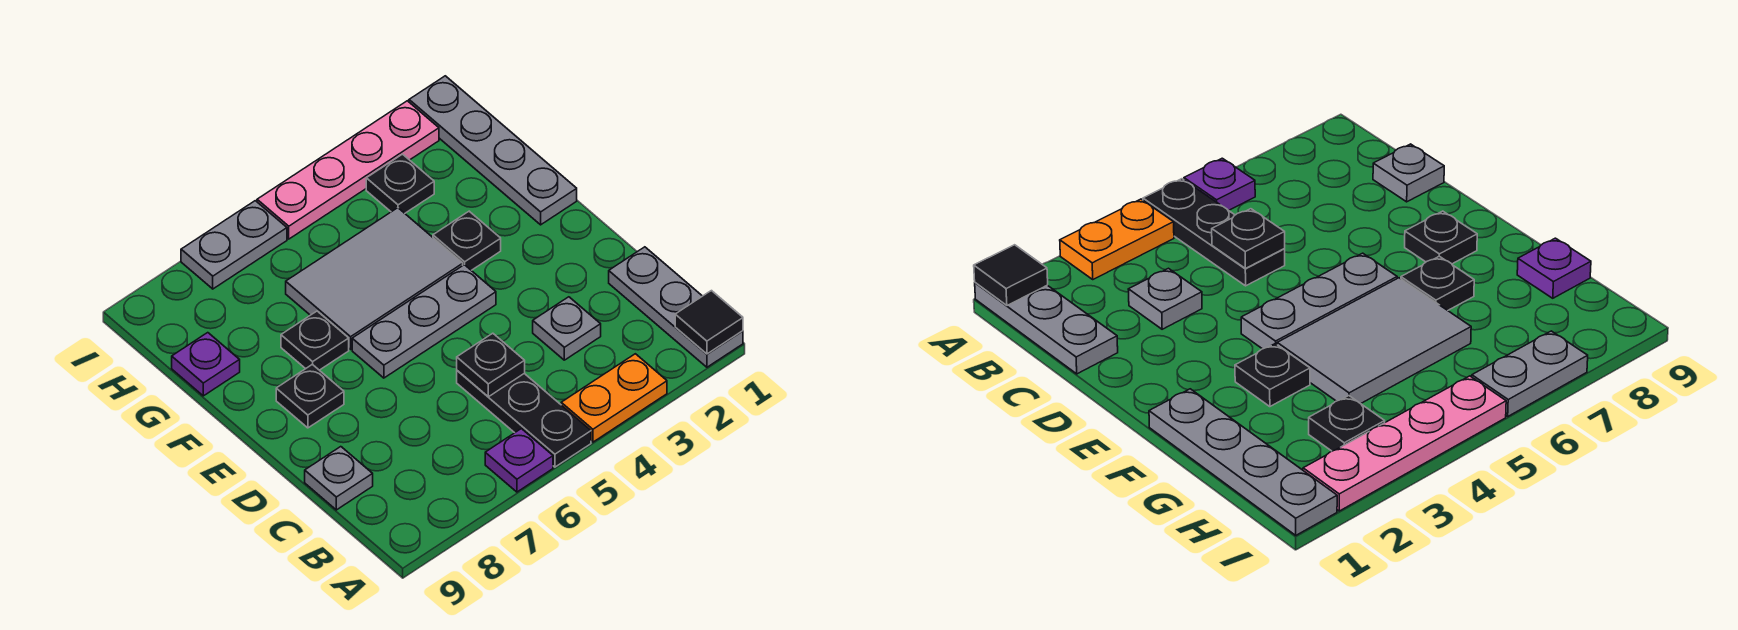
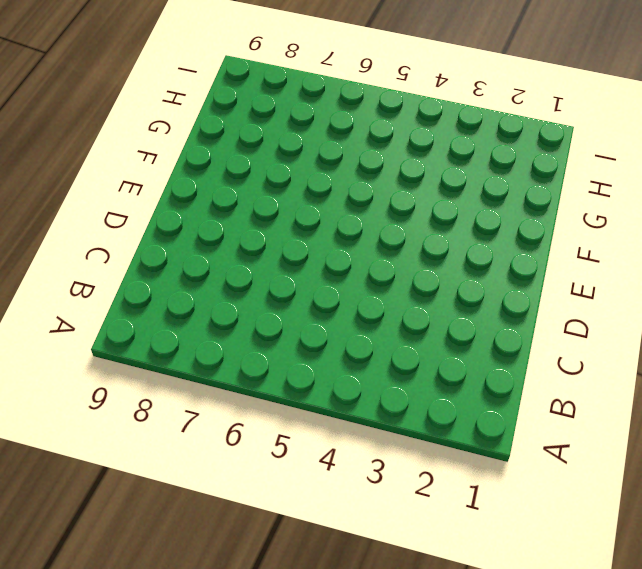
none -> grey 1x3 plate [609,247,743,367]
none -> orange 1x2 plate [561,354,667,442]
none -> black 1x3 plate [457,371,591,467]

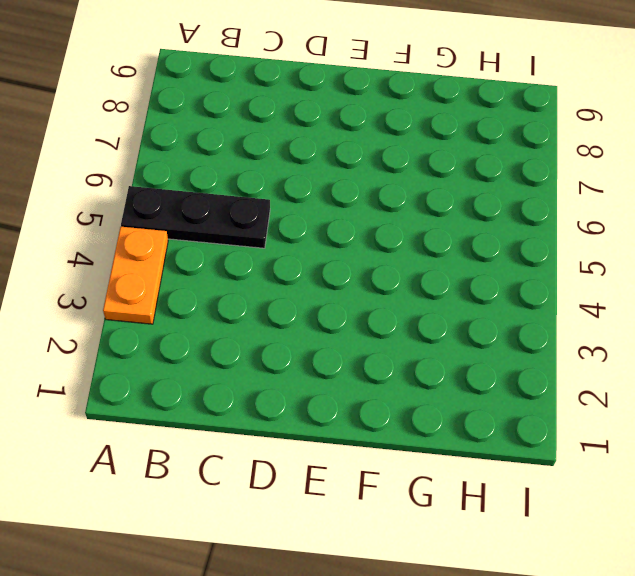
none -> grey 1x3 plate [609,247,743,367]
none -> purple 1x1 plate [485,429,553,492]
none -> grey 1x1 plate [533,297,601,360]

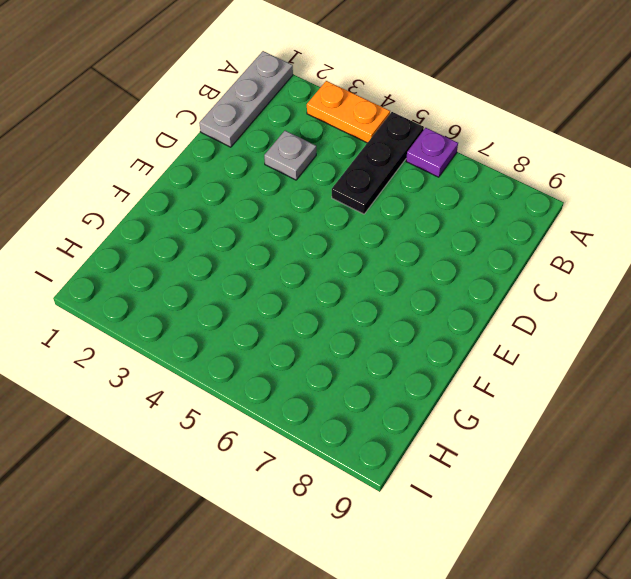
none -> grey 1x1 plate [305,447,373,510]
none -> grey 1x3 plate [352,265,496,378]
none -> black 1x1 plate [276,364,344,428]

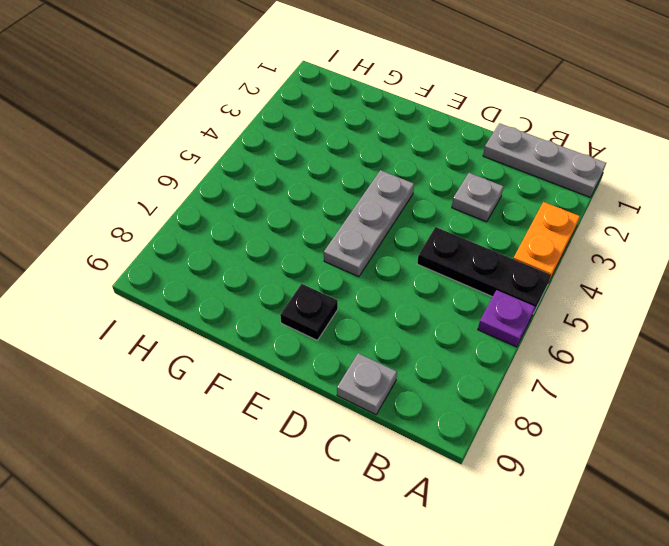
none -> grey 1x4 plate [409,76,577,225]
none -> black 1x1 plate [433,211,501,270]
none -> grey 2x3 tile [286,208,463,349]

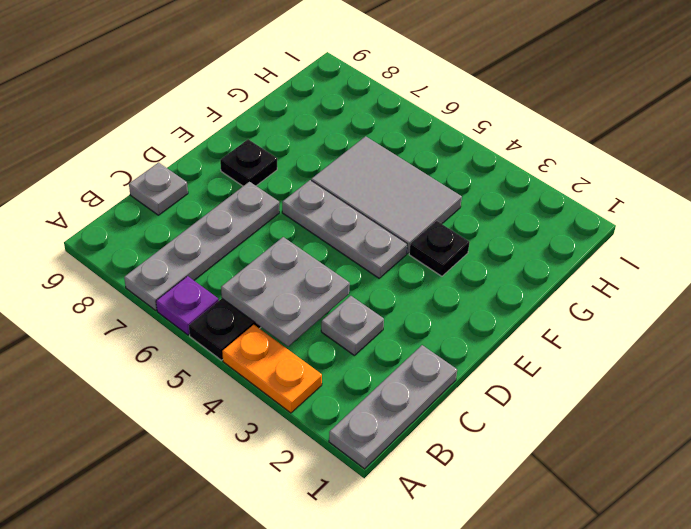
grey 1x4 plate [124,181,279,310] -> grey 1x4 plate moved to [409,76,577,225]
grey 2x2 plate [221,237,350,346] -> black 1x1 plate [457,333,525,397]
none -> black 1x1 plate [281,311,349,370]
none -> purple 1x1 plate [172,333,240,396]
none -> black 1x1 plate [366,154,434,213]

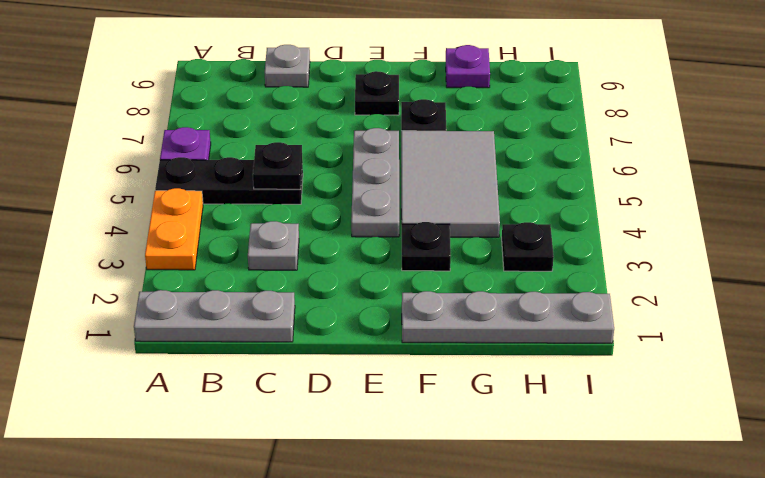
none -> pink 1x4 plate [257,101,439,239]
none -> grey 1x2 plate [181,201,287,289]
none -> black 1x1 tile [675,291,743,354]

